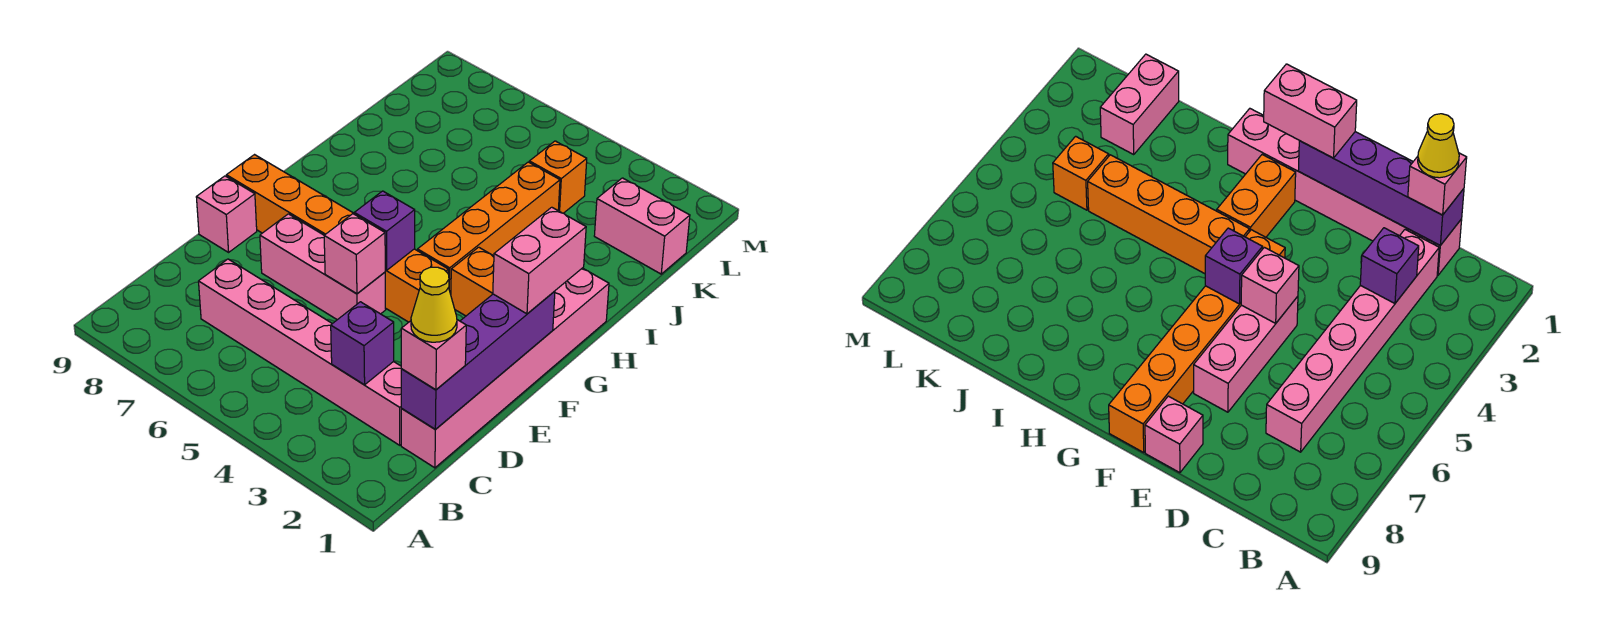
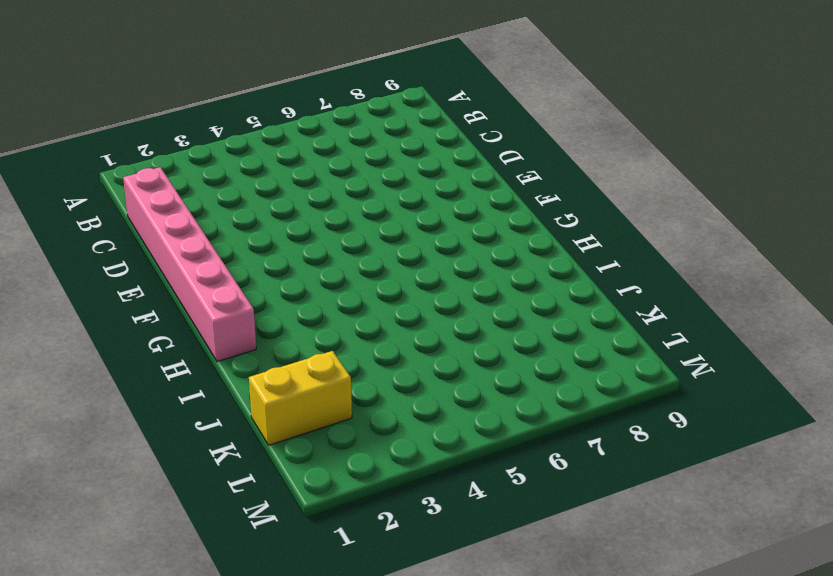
yellow 1x2 brick [249,351,352,445] -> pink 1x2 brick [594,178,690,274]
none -> pink 1x6 brick [199,259,402,445]
none -> pink 1x3 brick [260,214,386,320]
none -> pink 1x1 brick [196,176,257,252]

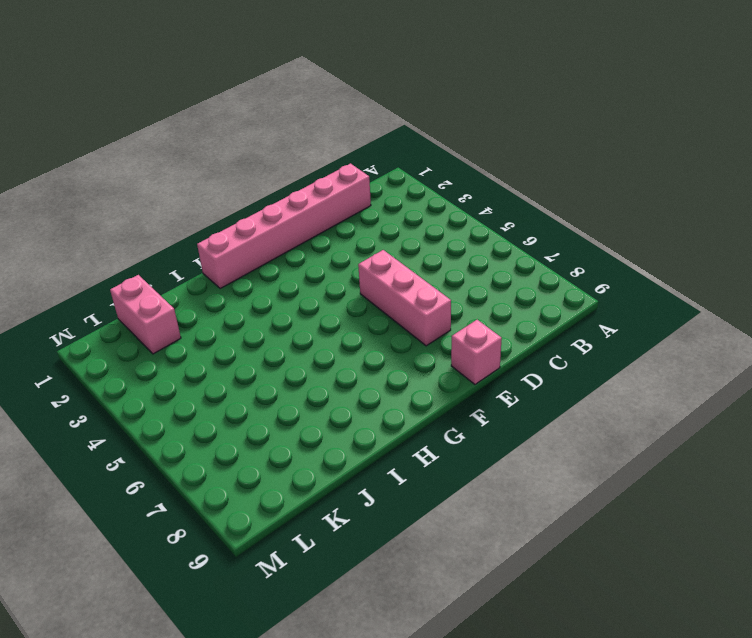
none -> pink 1x6 brick [199,259,402,445]
none -> orange 1x6 brick [226,155,448,322]
none -> orange 1x2 brick [451,247,494,316]

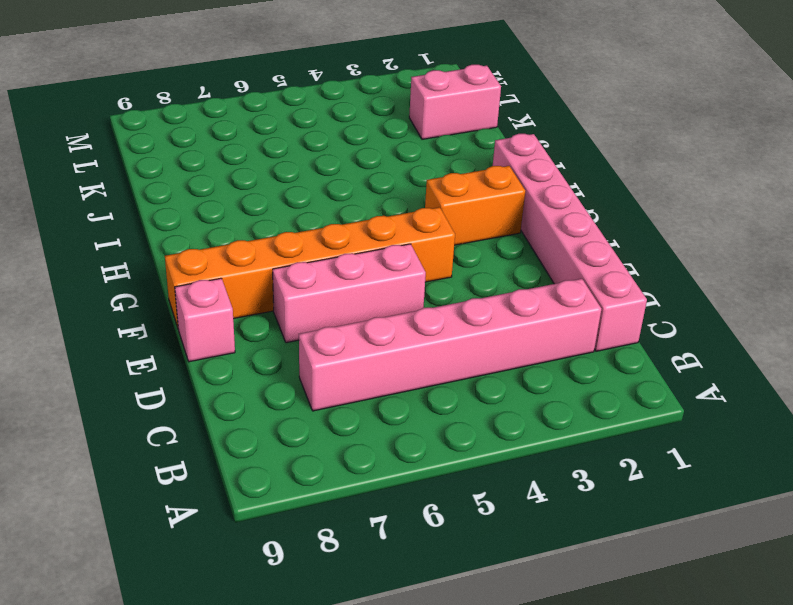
none -> orange 1x4 brick [418,162,560,294]
none -> orange 1x1 brick [529,141,587,213]
none -> purple 1x4 brick [401,291,555,429]

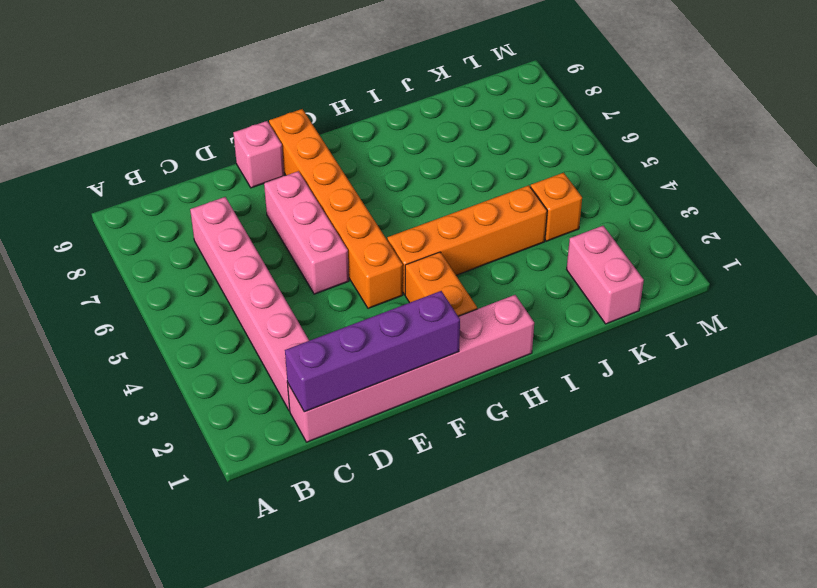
none -> purple 1x1 brick [331,302,394,385]
none -> pink 1x1 brick [324,214,385,294]
none -> purple 1x1 brick [354,191,415,270]

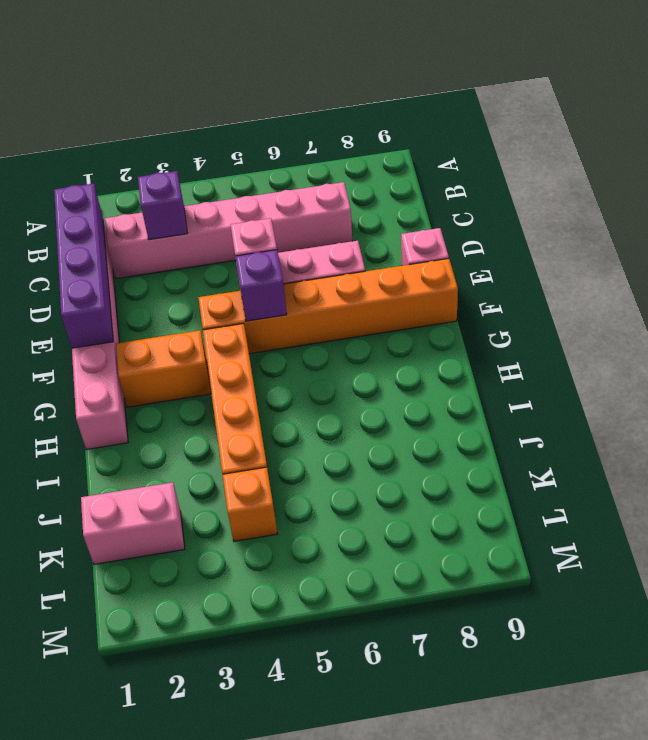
none -> pink 1x1 brick [401,320,466,390]
none -> pink 1x2 brick [493,207,586,314]
none -> yellow 1x1 cone [411,267,457,342]

